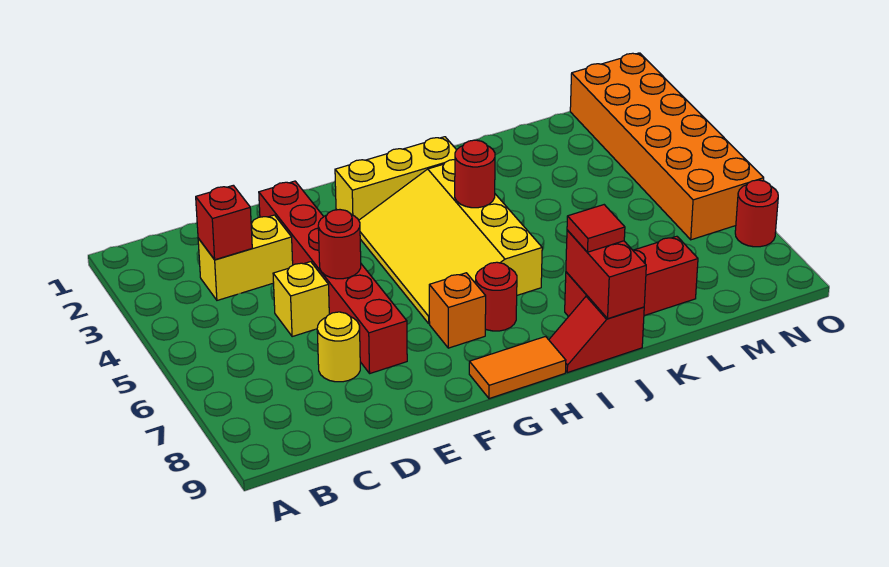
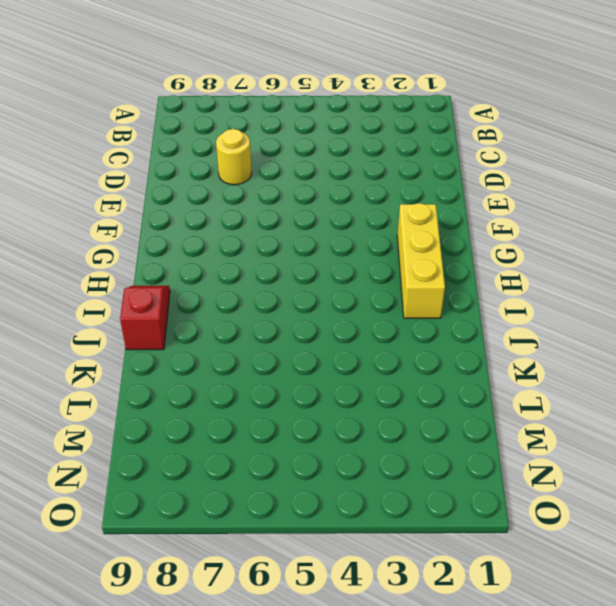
none -> yellow 1x2 brick [198,215,293,300]
none -> yellow 1x1 brick [273,262,329,337]
none -> red 1x6 brick [259,181,407,373]

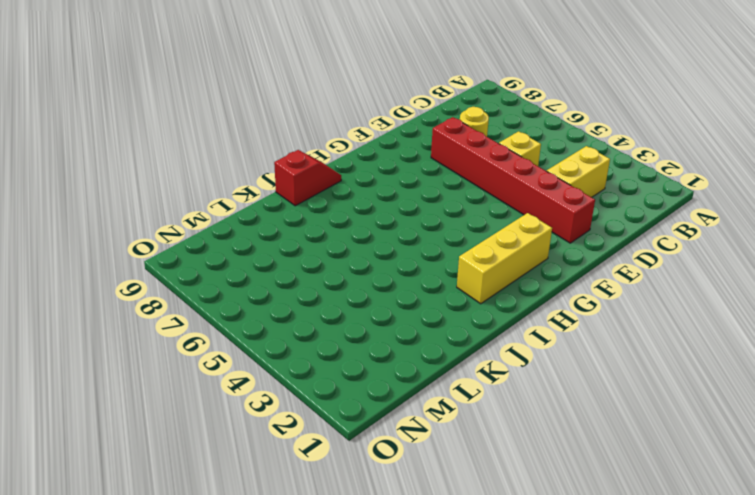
none -> yellow 3x4 slope [359,160,542,323]
none -> orange 1x1 brick [429,273,486,348]
none -> orange 1x2 tile [469,336,566,399]

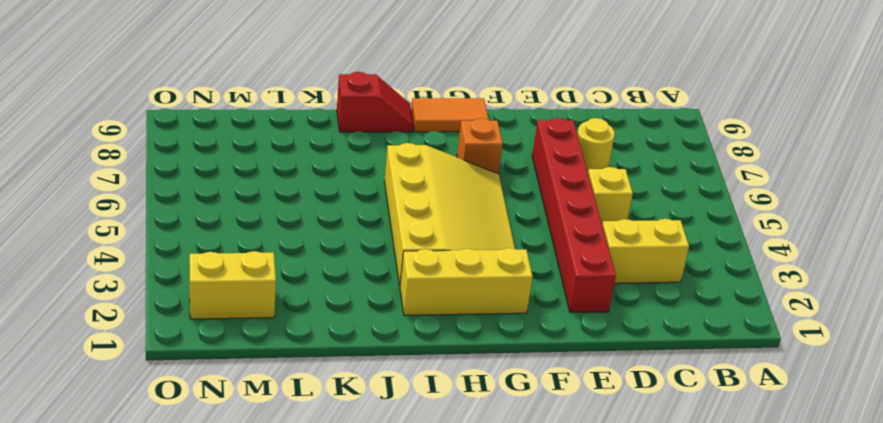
yellow 1x2 brick [190,251,276,319] -> orange 2x6 brick [570,53,764,240]
none -> red 1x1 round brick [476,262,517,331]
none -> red 1x3 brick [565,236,698,317]
none -> red 1x1 round brick [735,180,778,247]

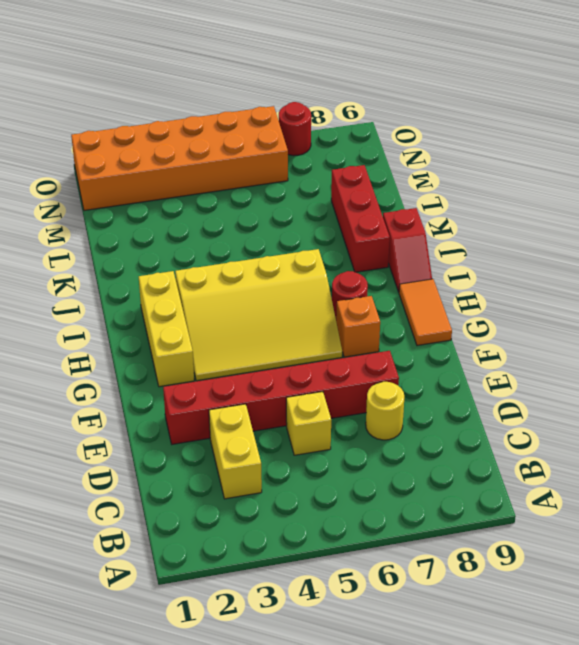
none -> red 1x1 brick [196,185,252,260]
none -> red 1x1 round brick [318,210,361,279]
none -> red 1x1 round brick [455,140,495,208]

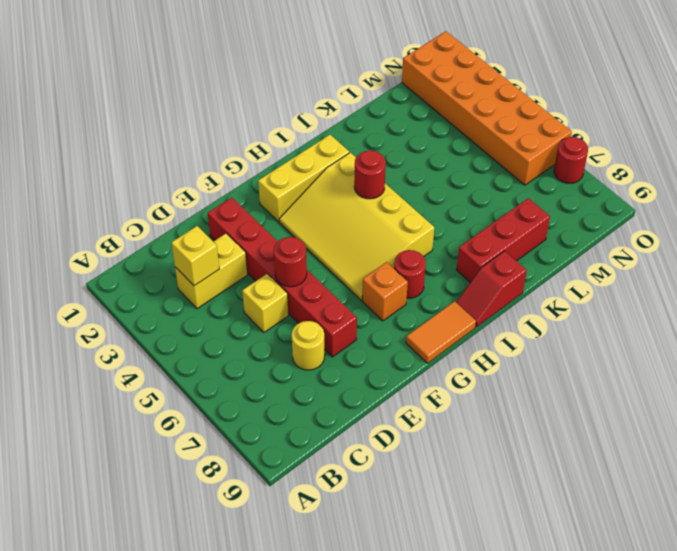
yellow 1x1 brick [171,226,219,286] -> red 1x1 brick [196,185,252,260]
none -> red 1x2 brick [566,230,646,319]
none -> red 1x1 tile [567,205,625,252]

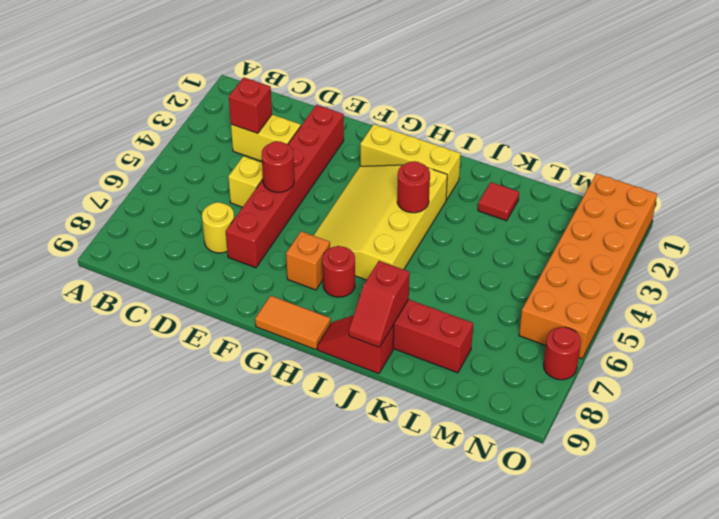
red 1x2 slope [349,261,410,347] -> red 1x2 brick [566,230,646,319]
red 1x1 tile [478,182,519,221] -> red 1x1 tile moved to [567,205,625,252]

